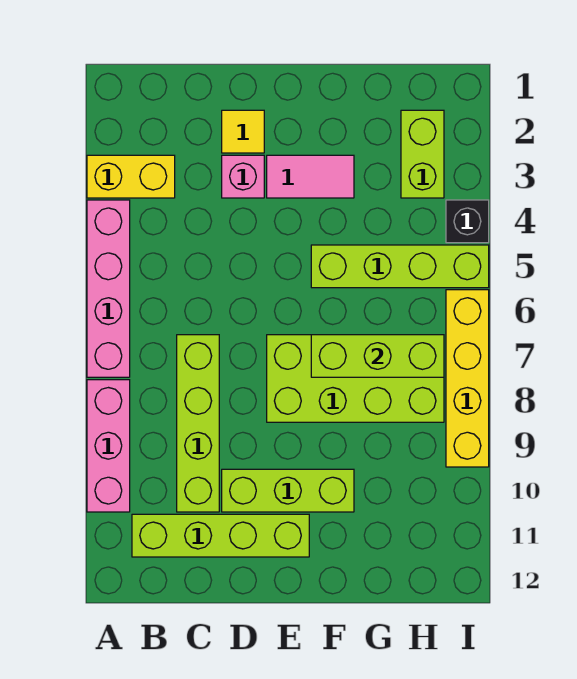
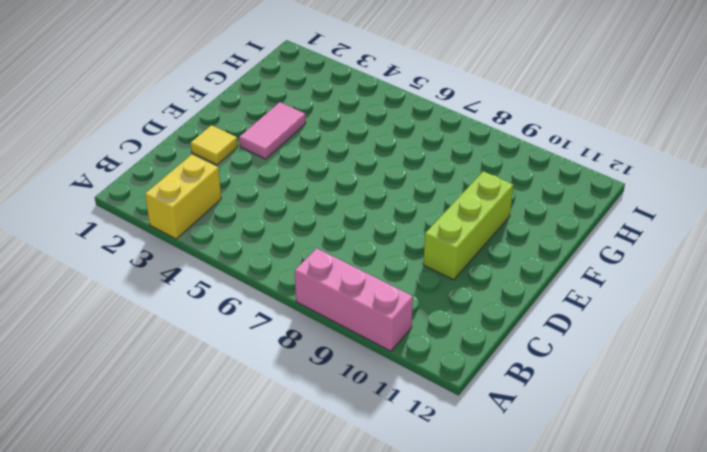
none -> pink 1x4 brick [87,200,130,377]
none -> lime 1x4 brick [132,514,309,557]
none -> lime 1x4 brick [177,335,219,512]

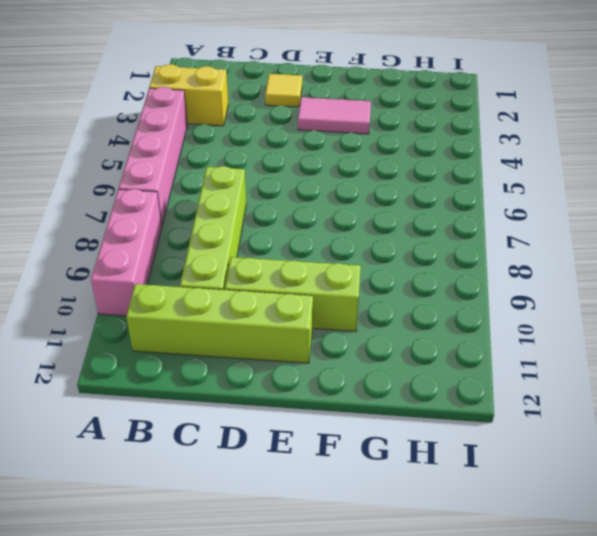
none -> pink 1x1 brick [222,155,264,198]
none -> lime 2x4 brick [267,335,444,422]
none -> lime 1x4 brick [311,245,489,288]

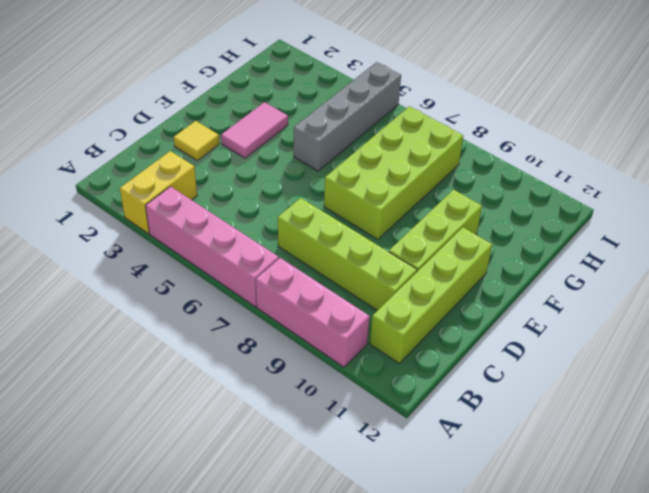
grey 1x4 brick [294,62,401,171] -> lime 1x4 brick [311,245,489,288]
none -> pink 1x1 brick [222,155,264,198]
none -> lime 1x2 brick [401,110,444,198]
none -> black 1x1 brick [446,200,489,243]

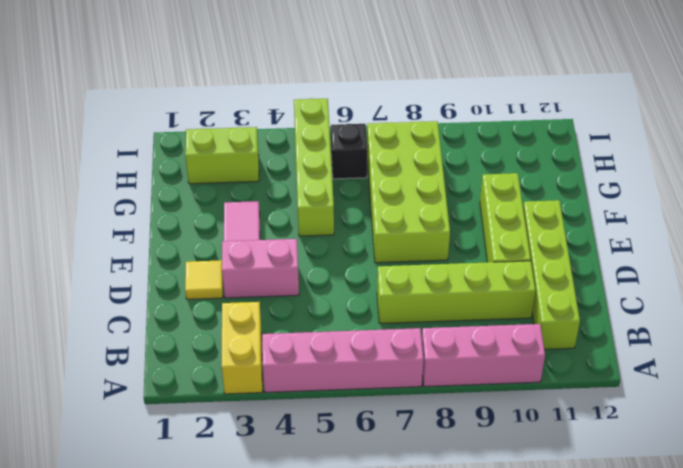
pink 1x2 brick [222,239,299,298] -> pink 1x1 brick [222,155,264,198]
black 1x1 brick [331,124,367,179] -> black 1x1 brick moved to [446,200,489,243]
none -> yellow 1x4 brick [446,290,489,467]
none -> lime 1x3 brick [311,335,444,377]

